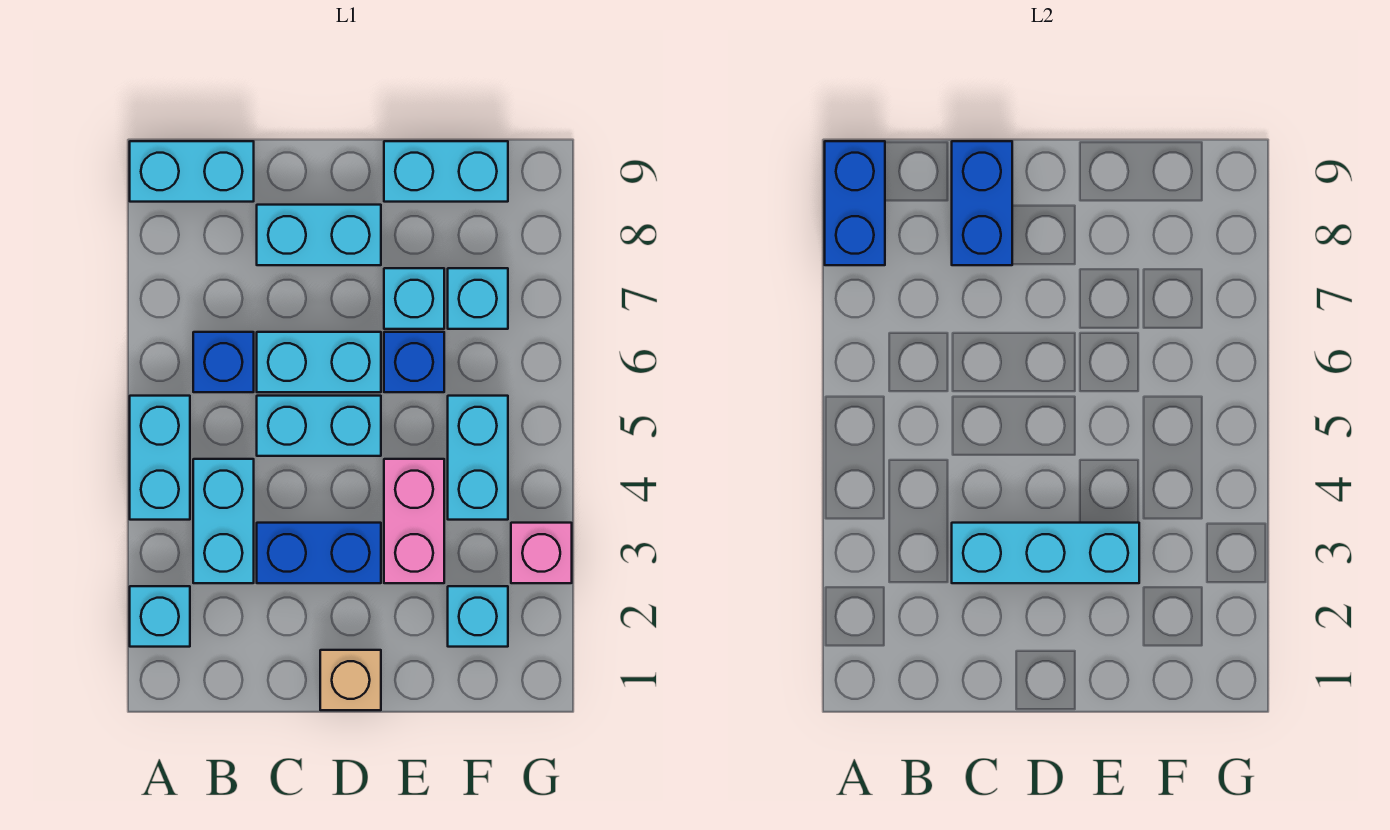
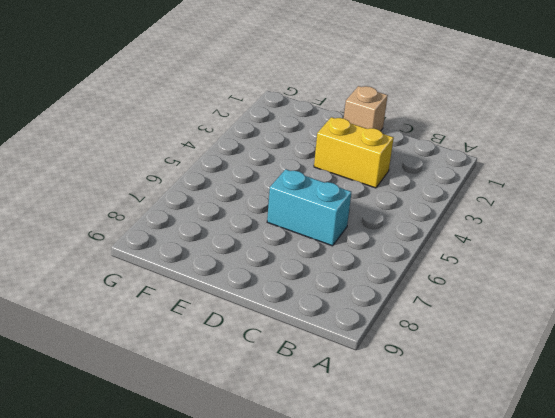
yellow 1x2 brick [314,117,394,188] -> blue 1x2 brick [257,523,381,583]
none -> cyan 1x1 brick [130,586,190,647]
none -> cyan 1x2 brick [130,396,190,520]
none -> cyan 1x2 brick [130,141,254,202]

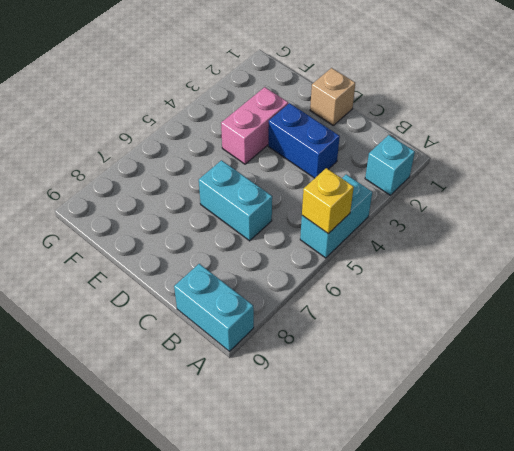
yellow 1x1 brick [302,168,354,234] -> none
none -> cyan 1x2 brick [193,459,254,583]
none -> blue 1x1 brick [193,332,254,392]
none -> cyan 1x2 brick [257,396,381,456]

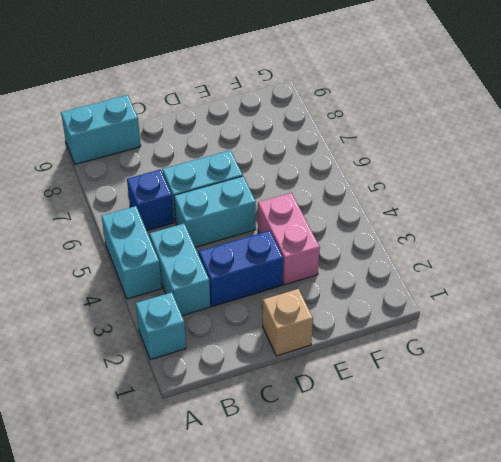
none -> cyan 1x2 brick [257,205,381,265]
none -> blue 1x1 brick [384,332,444,392]
none -> cyan 1x1 brick [384,268,444,329]

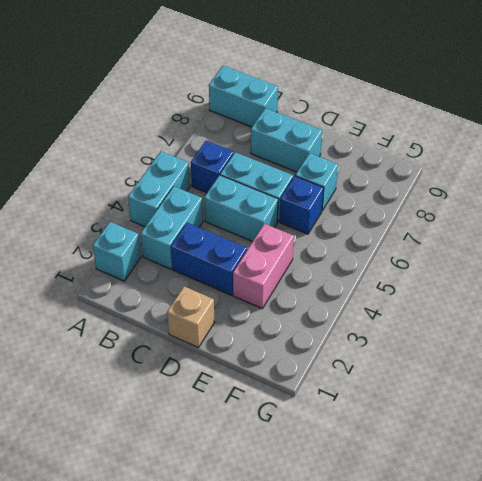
none -> cyan 1x2 brick [384,141,508,202]
none -> cyan 1x1 brick [448,586,508,647]
none -> cyan 1x2 brick [448,396,508,520]

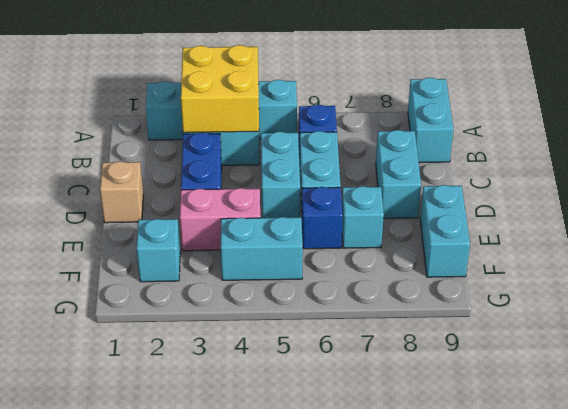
yellow 2x2 brick [181,45,259,133] -> none
none -> cyan 1x1 brick [448,268,508,329]
none -> pink 1x1 brick [511,523,572,583]
none -> blue 1x2 brick [825,141,885,265]

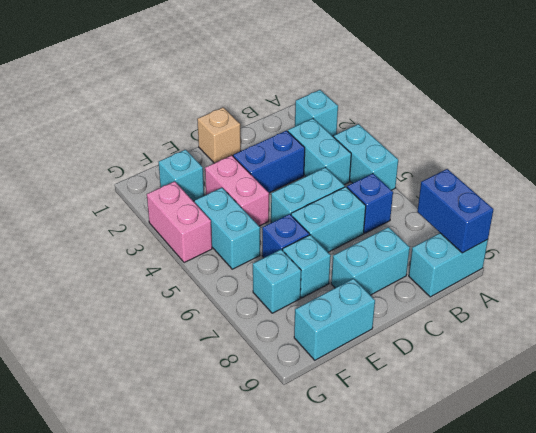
pink 1x2 brick [147,181,212,263] -> pink 1x1 brick [511,523,572,583]
none -> cyan 1x3 brick [952,523,1139,583]
none -> blue 1x2 brick [952,141,1012,265]

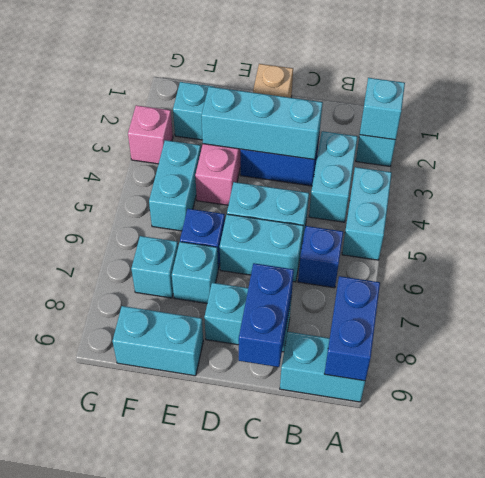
cyan 1x1 brick [360,78,405,140] -> none

